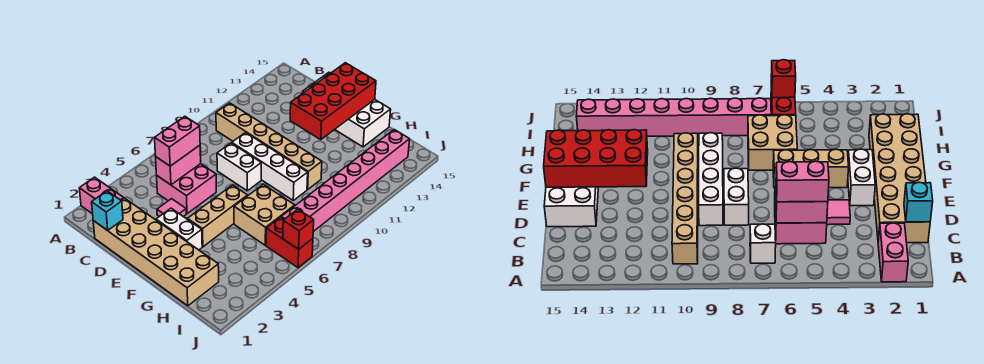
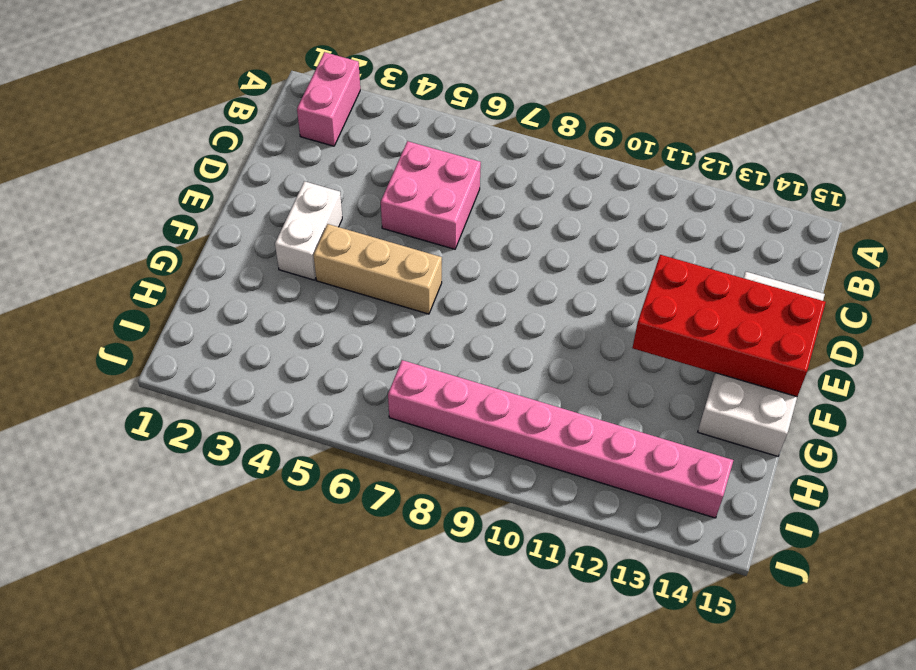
none -> white 1x1 brick [750,224,776,263]
none -> tan 1x6 brick [216,103,322,189]
none -> tan 2x6 brick [93,198,219,306]

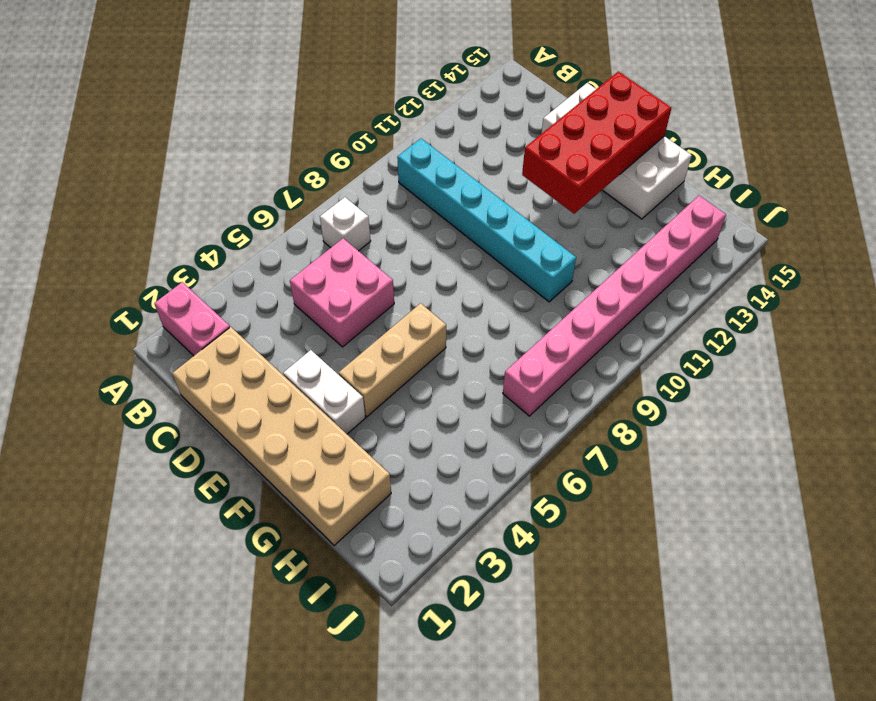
cyan 1x6 brick [397,139,576,302] -> tan 1x6 brick [216,103,322,189]
none -> pink 1x1 tile [157,199,186,217]
none -> white 1x2 brick [217,143,261,191]
none -> white 1x4 brick [232,133,308,200]

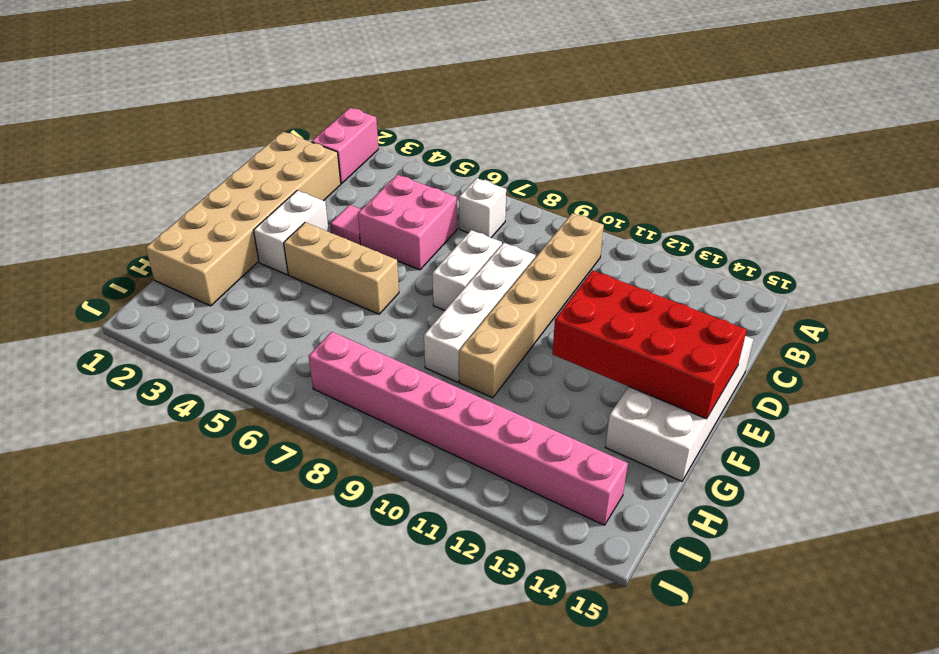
none -> tan 2x2 brick [234,184,295,245]
none -> red 1x2 brick [266,217,313,268]
none -> cyan 1x1 brick [92,191,123,230]

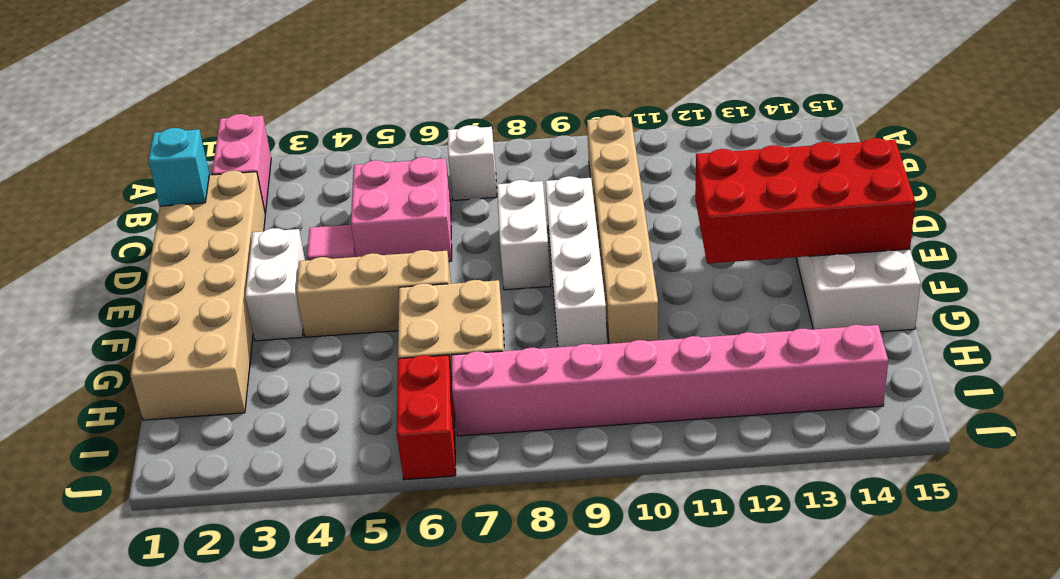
none -> pink 1x2 brick [156,145,201,185]
none -> red 1x1 brick [283,209,314,249]
none -> pink 1x2 brick [155,116,200,166]

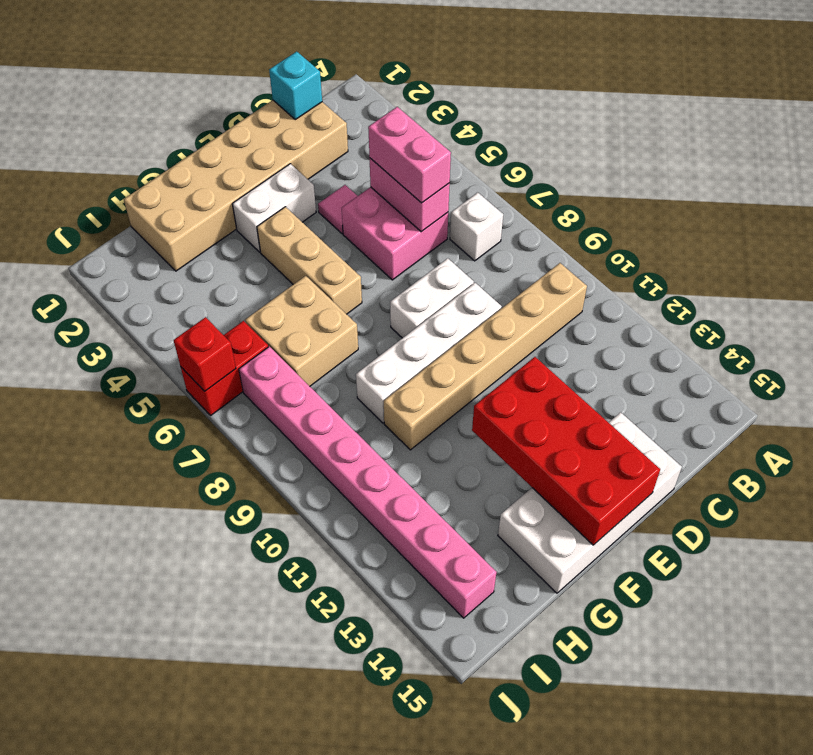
none -> pink 1x2 brick [79,177,124,214]

